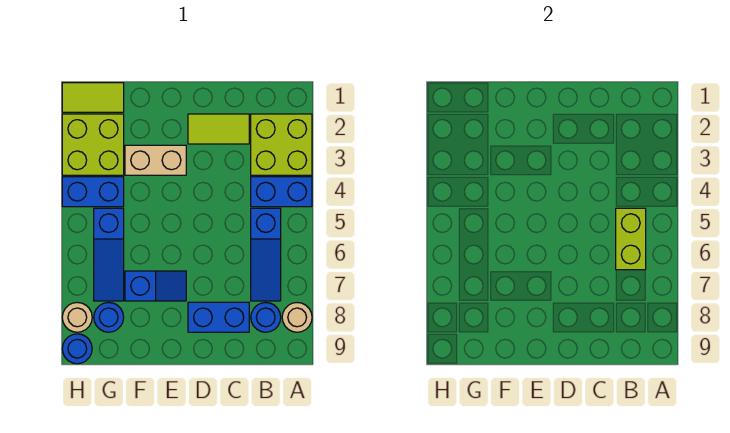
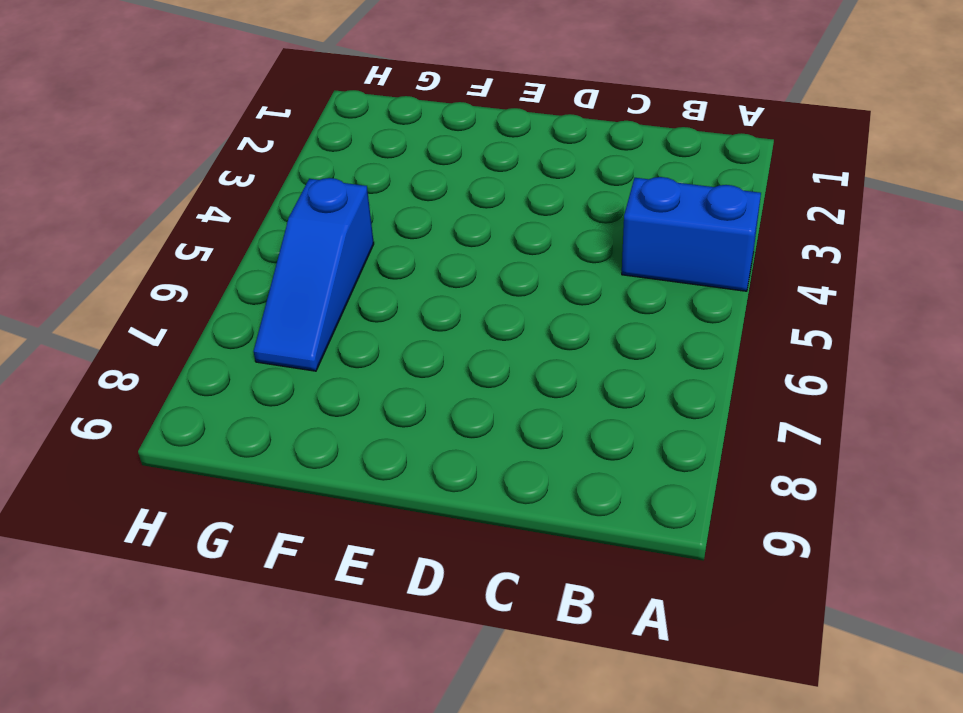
none -> lime 2x2 brick [251,114,312,175]
none -> tan 1x1 round brick [282,303,312,332]
none -> blue 1x3 slope [251,208,281,301]

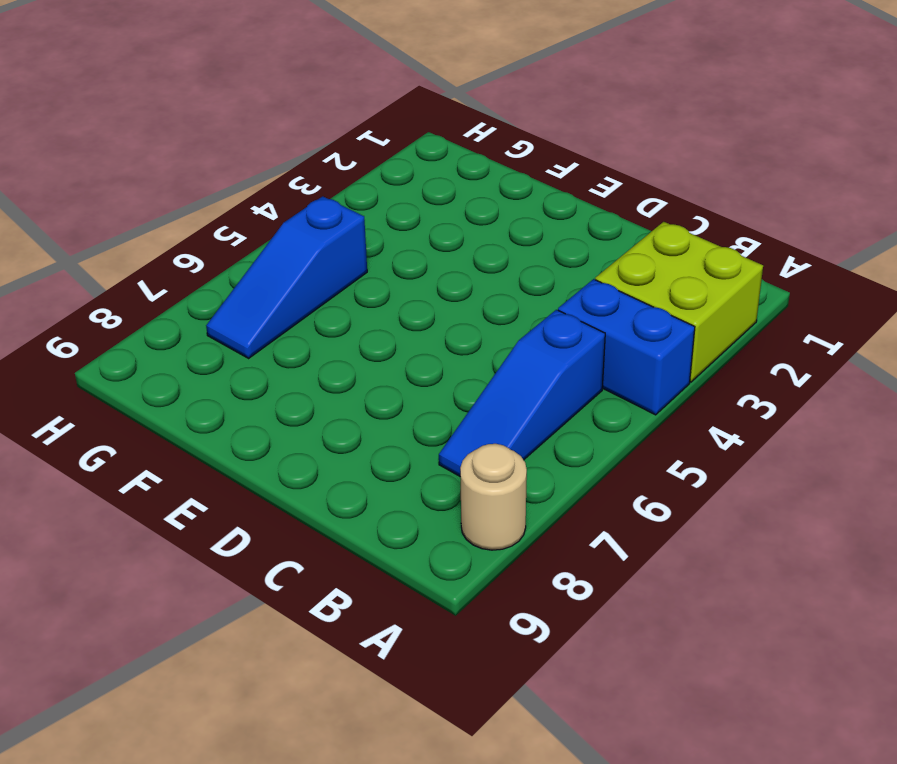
none -> blue 1x1 round brick [251,302,281,332]
none -> lime 1x2 tile [188,114,249,144]
none -> blue 1x2 brick [188,302,249,332]

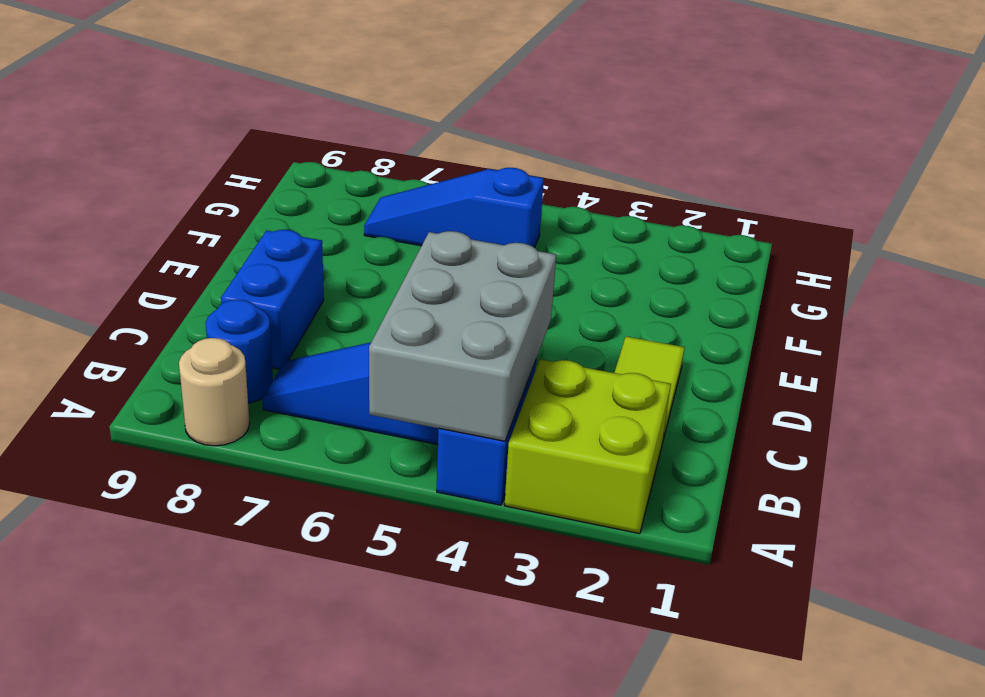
grey 2x3 brick [369,231,556,441] -> lime 1x2 brick [616,208,646,270]
none -> tan 1x2 brick [125,145,186,175]
none -> blue 1x2 slope [125,271,186,301]
none -> lime 1x2 tile [62,83,124,112]

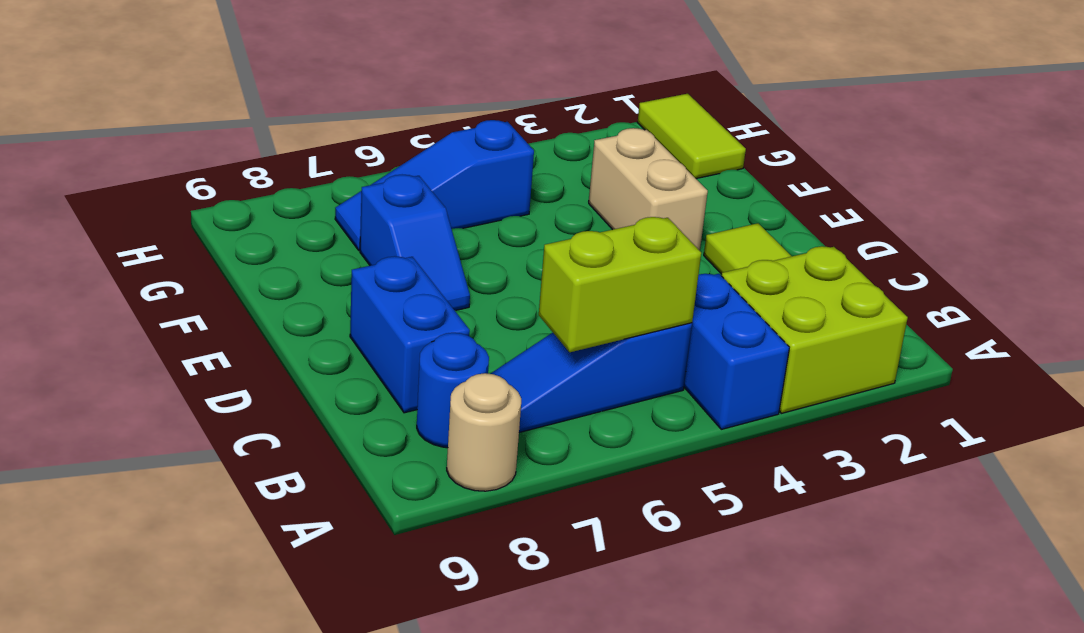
none -> lime 2x2 brick [62,114,124,175]
none -> blue 1x2 brick [62,177,124,207]
none -> blue 1x1 round brick [94,302,124,332]

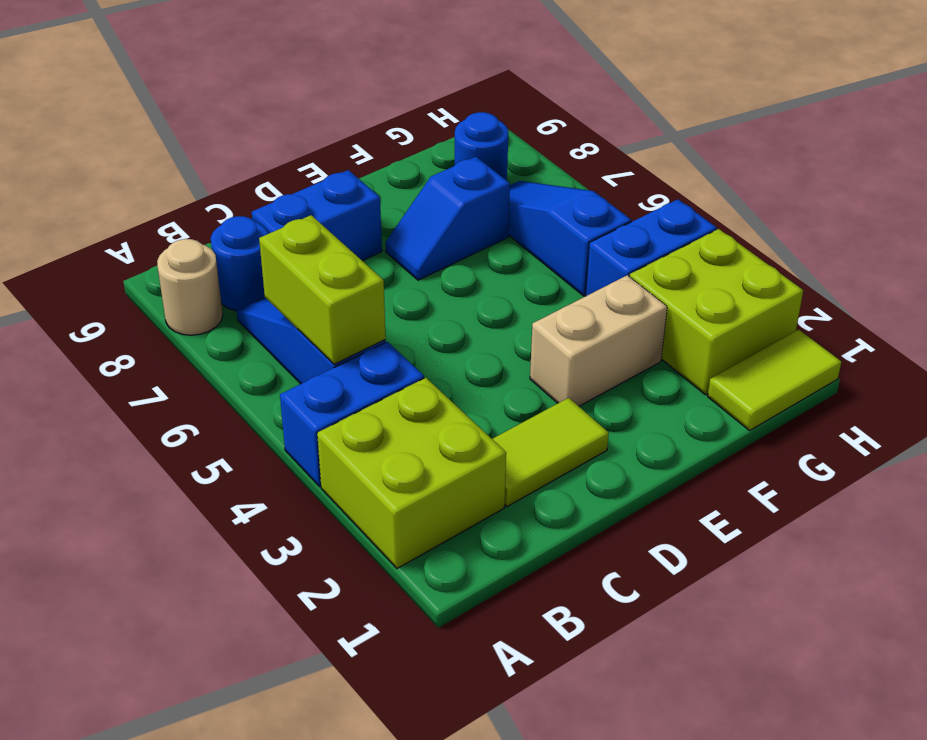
none -> tan 1x1 round brick [62,302,92,332]
none -> blue 1x1 round brick [62,334,92,364]

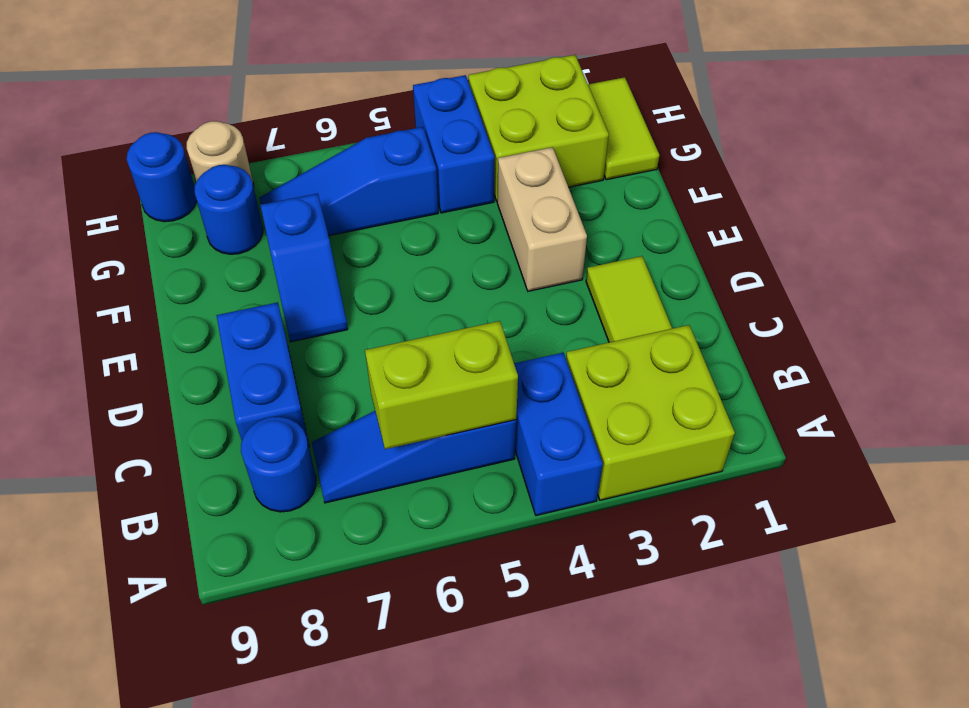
none -> tan 1x1 round brick [282,303,312,332]

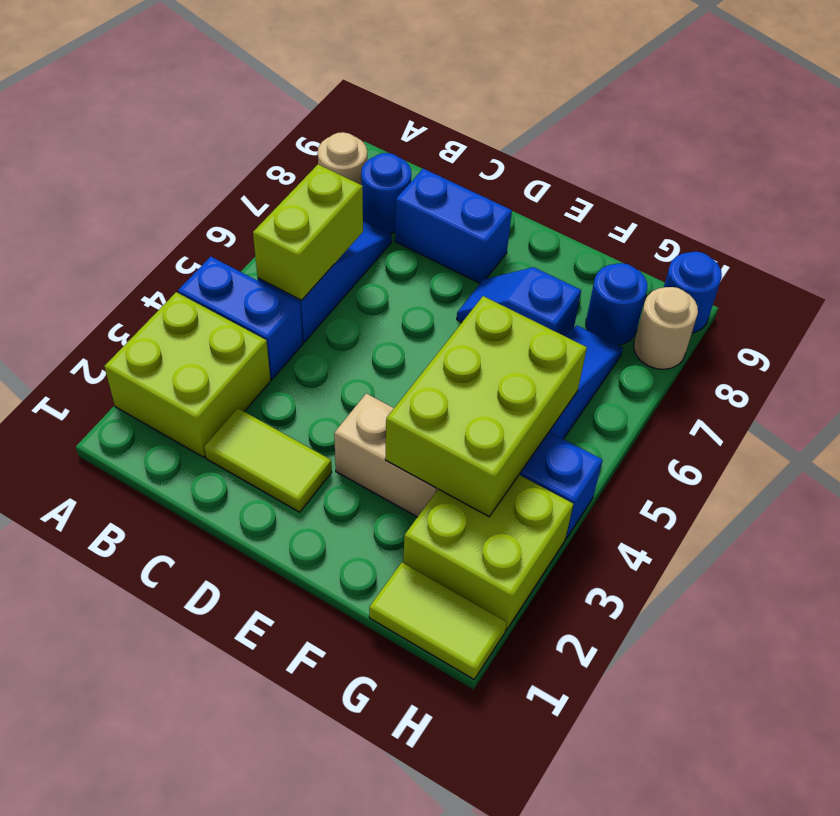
lime 2x3 brick [385,296,587,517] -> none

